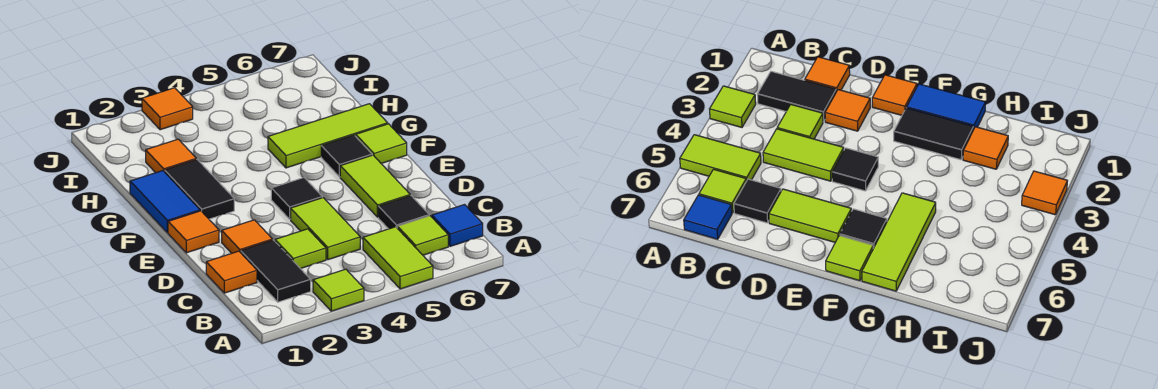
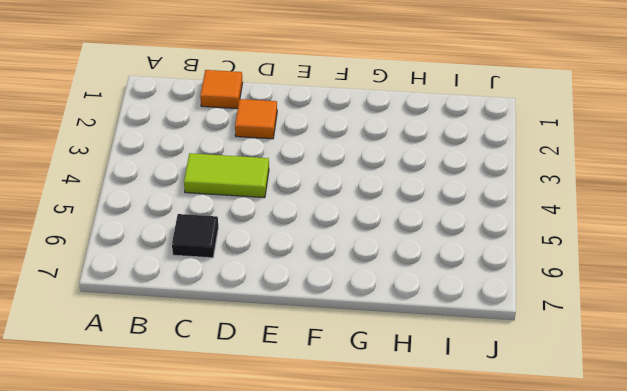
none -> lime 1x1 tile [313,269,364,311]
none -> lime 1x2 tile [363,227,433,289]
none -> black 1x2 tile [241,240,311,302]

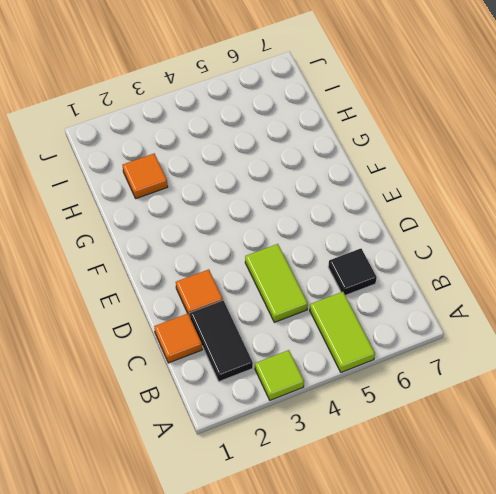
none -> lime 1x1 tile [397,216,448,255]
none -> blue 1x1 tile [432,205,483,246]
none -> lime 1x1 tile [275,229,326,269]

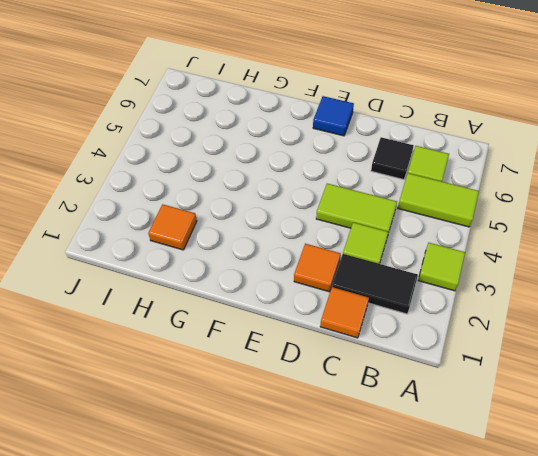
blue 1x1 tile [313,96,354,136] -> blue 1x1 tile moved to [432,205,483,246]
none -> lime 1x2 tile [340,155,410,217]
none -> orange 1x1 tile [168,211,219,253]
none -> black 1x1 tile [271,178,322,219]

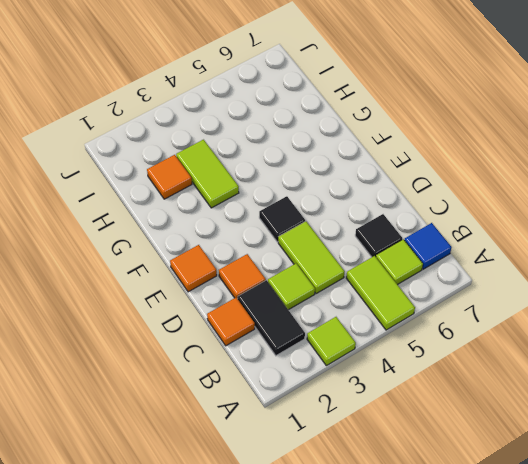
lime 1x2 tile [176,140,239,208] -> lime 1x2 tile moved to [340,155,410,217]
none -> blue 1x2 tile [130,171,200,233]
none -> black 1x2 tile [165,159,234,219]
none -> black 1x1 tile [321,135,372,177]

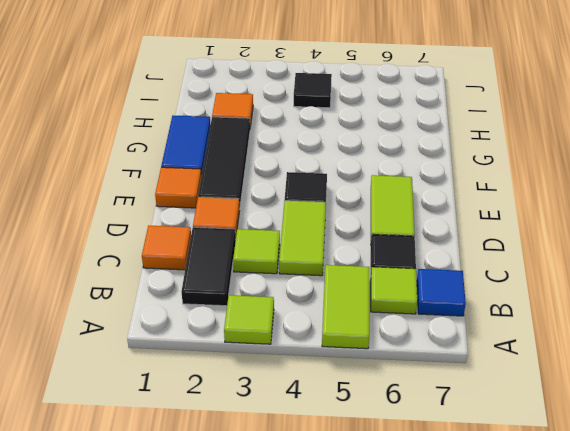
black 1x3 tile [198,117,250,209] -> black 1x2 tile [165,159,234,219]
black 1x1 tile [294,73,332,108] -> black 1x1 tile moved to [321,135,372,177]
none -> lime 1x1 tile [356,124,407,163]
none -> lime 1x3 tile [268,104,388,168]
none -> orange 1x1 tile [142,88,193,130]

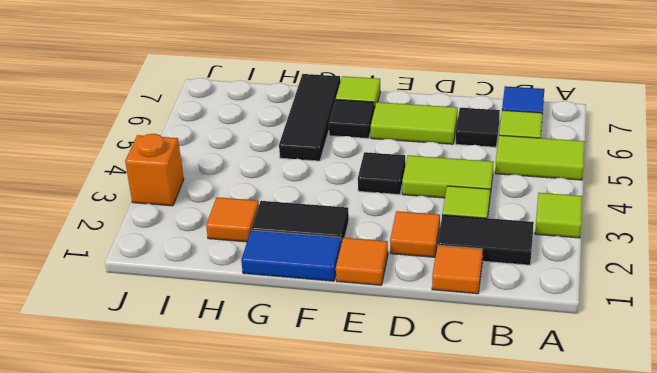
black 1x3 tile [279,74,340,161] -> lime 1x3 tile [268,104,388,168]
orange 1x1 brick [125,134,184,206] -> orange 1x1 tile [142,88,193,130]

